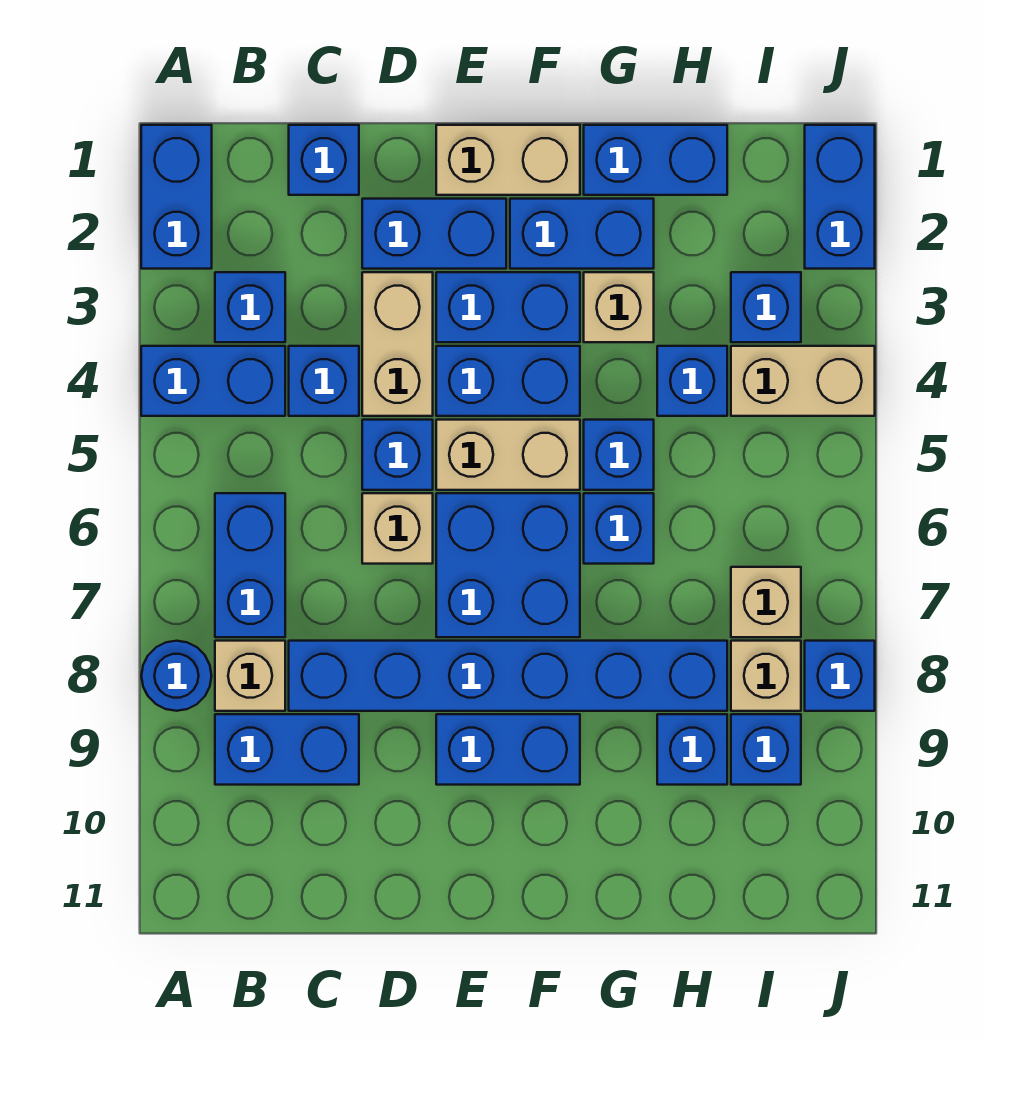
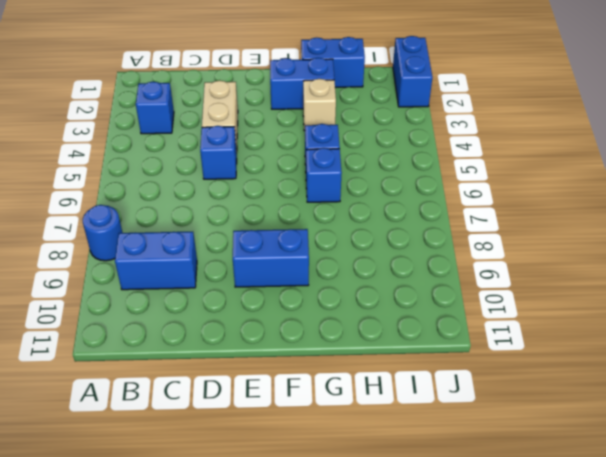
none -> blue 1x2 brick [141,125,212,269]
none -> blue 1x2 brick [141,346,285,416]
none -> blue 1x2 brick [215,493,285,637]
none -> tan 1x1 brick [215,641,285,711]

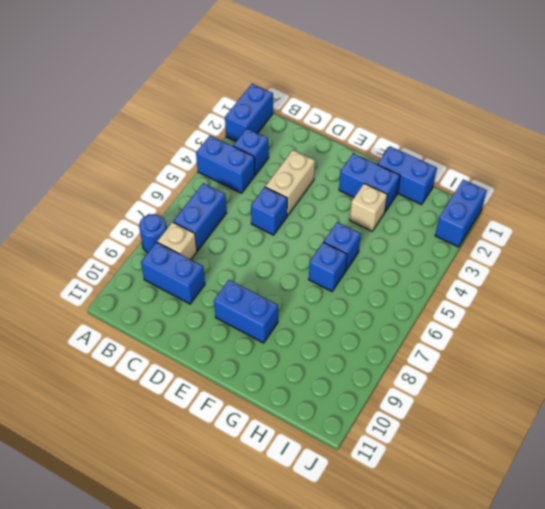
none -> blue 1x1 brick [289,125,359,195]
none -> blue 1x1 brick [289,346,359,416]
none -> blue 1x6 brick [289,641,727,711]
none -> blue 1x2 brick [362,199,506,269]

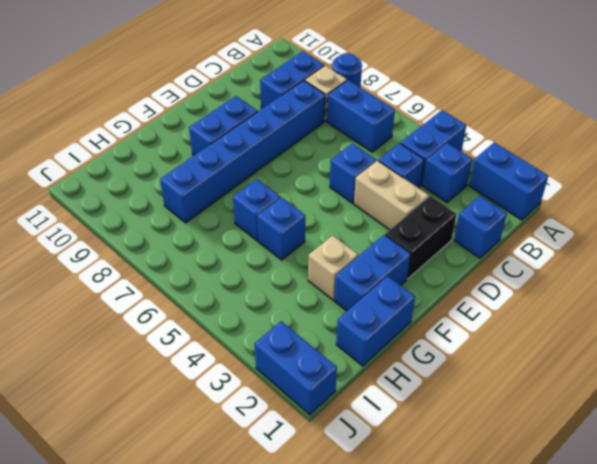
black 1x2 brick [385,196,457,279] -> blue 1x2 brick [362,199,506,269]
none -> tan 1x1 brick [362,493,433,564]
none -> tan 1x2 brick [436,125,580,195]
none -> blue 1x2 brick [436,272,580,342]
none -> blue 1x2 brick [436,346,580,416]

